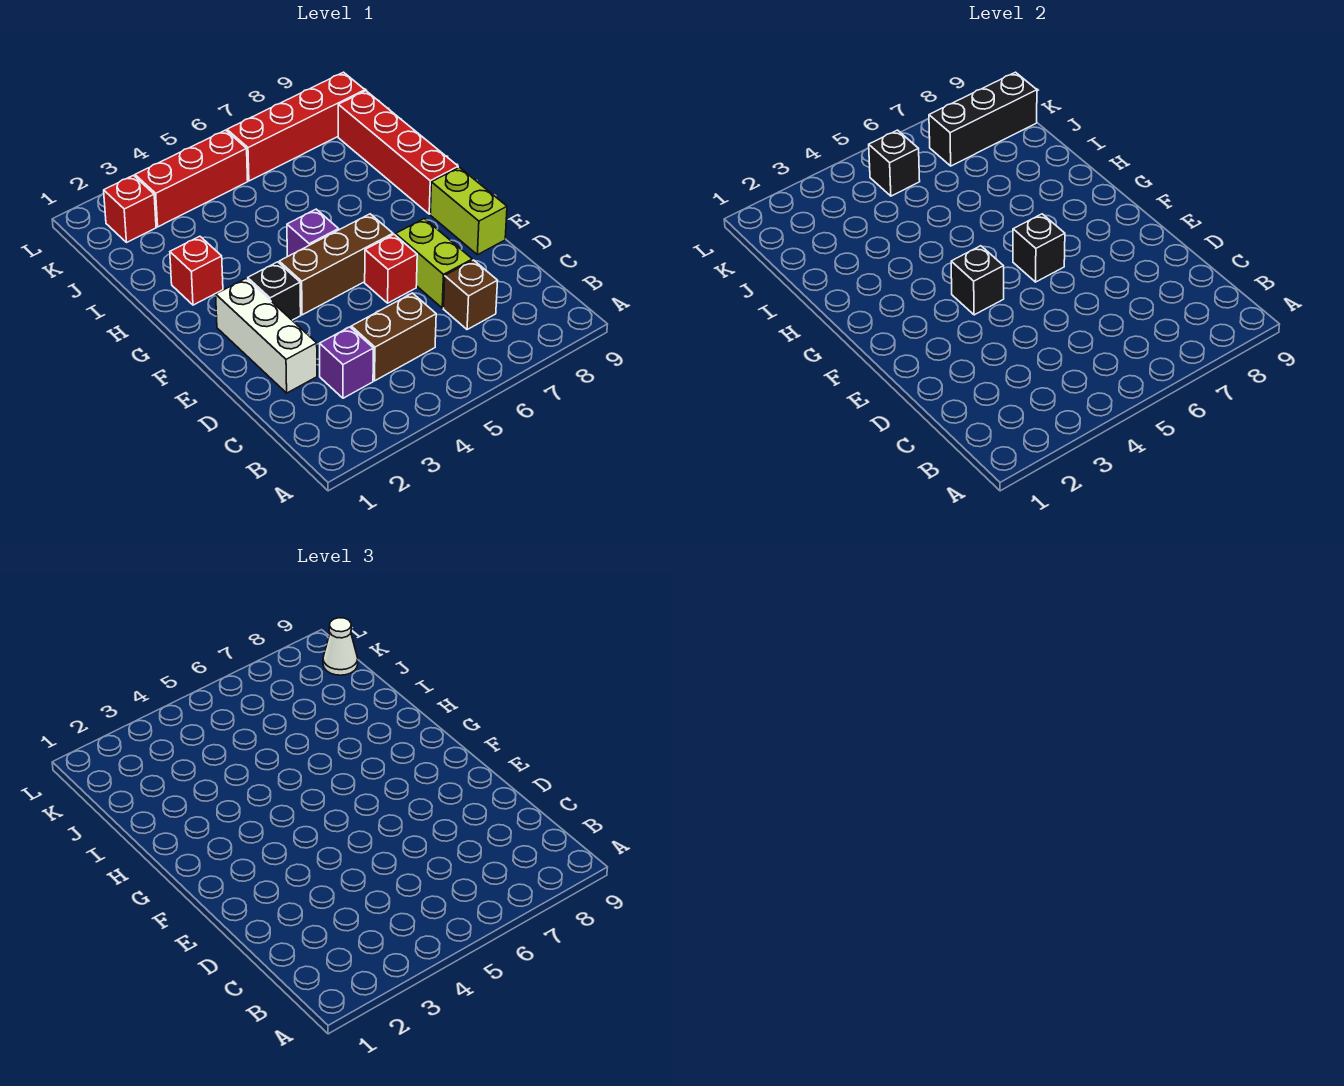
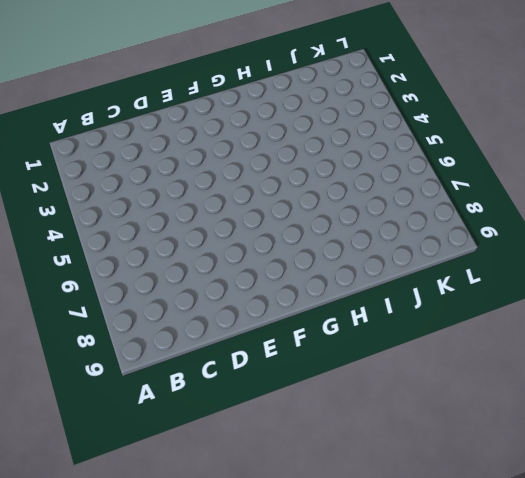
none -> purple 1x1 brick [320,327,373,398]
none -> brown 1x2 brick [351,293,436,381]
none -> brown 1x1 brick [444,260,498,330]

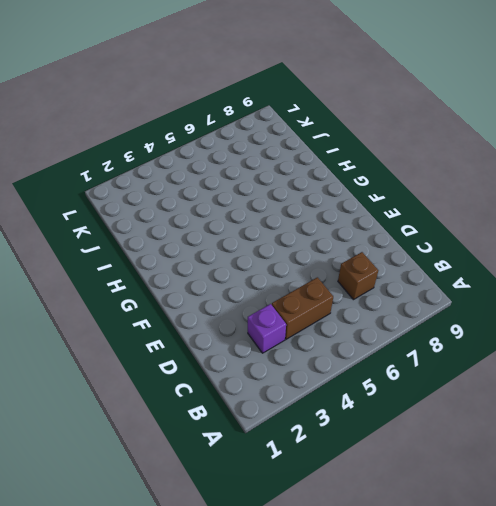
none -> white 1x3 brick [216,279,317,393]
none -> lime 1x2 brick [396,219,472,308]
none -> red 1x1 brick [365,235,417,303]

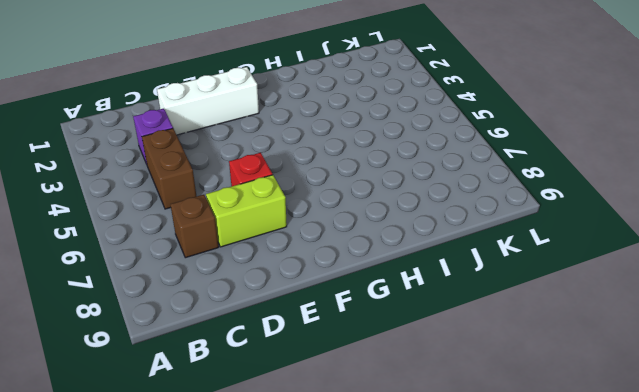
none -> lime 1x2 brick [430,167,507,255]
none -> black 1x1 brick [247,262,301,320]
none -> brown 1x3 brick [279,214,393,315]

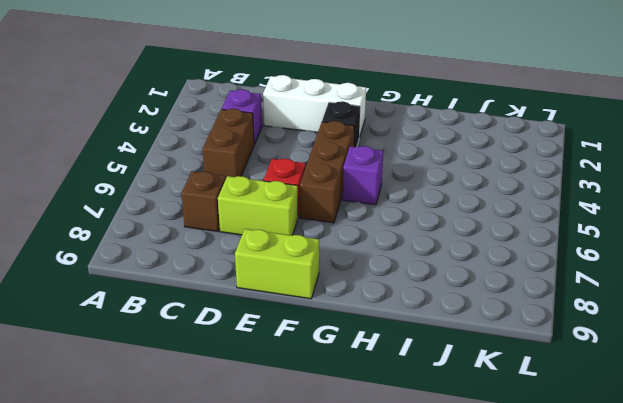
none -> red 1x4 brick [338,91,458,214]
none -> red 1x1 brick [170,236,223,305]
none -> red 1x1 brick [104,175,156,242]

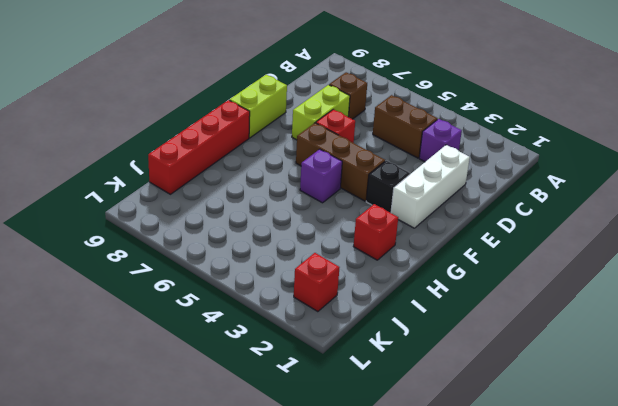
none -> red 1x3 brick [135,130,248,227]
none -> red 1x4 brick [227,72,365,181]
none -> black 1x1 brick [951,246,1004,315]

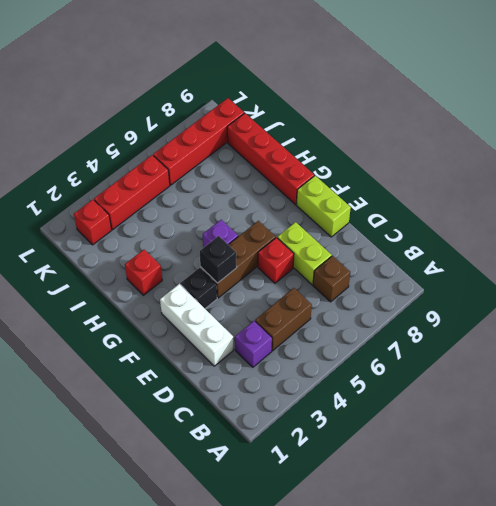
none -> black 1x1 brick [1013,214,1065,282]
none -> black 1x1 brick [869,130,920,196]
none -> black 1x3 brick [929,72,1037,166]

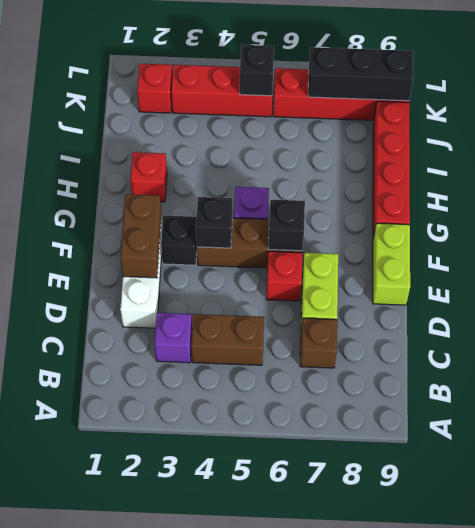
brown 1x2 brick [120,194,161,278] -> none
none -> white 1x1 cone [323,618,358,675]

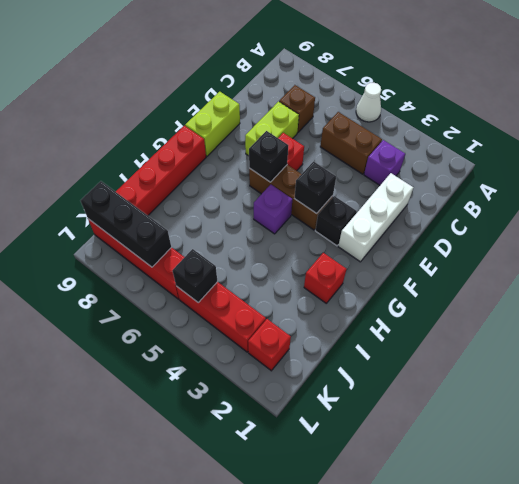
white 1x1 cone [356,83,381,122] -> white 1x1 cone moved to [323,618,358,675]

